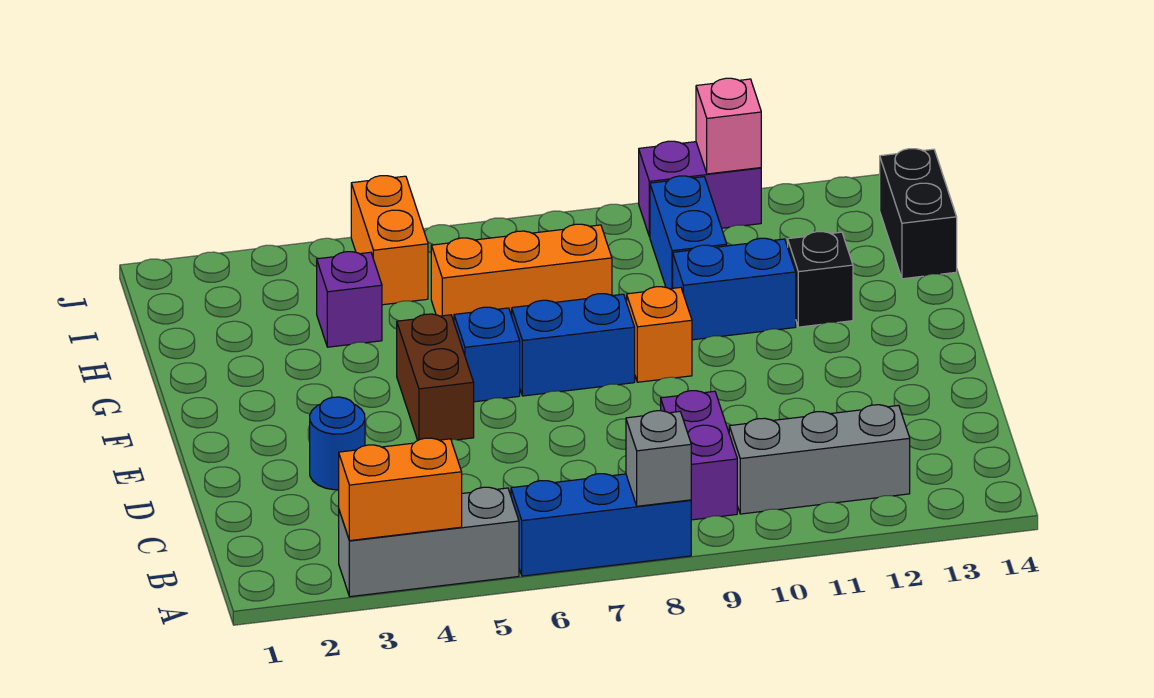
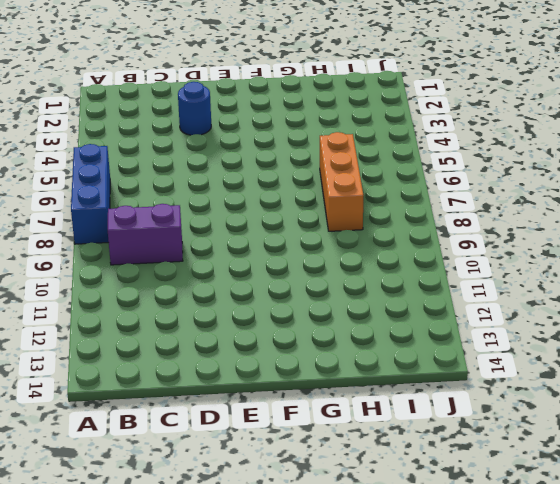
none -> grey 1x3 brick [339,487,519,597]
none -> grey 1x3 brick [729,405,910,514]
none -> brown 1x2 brick [397,314,474,440]

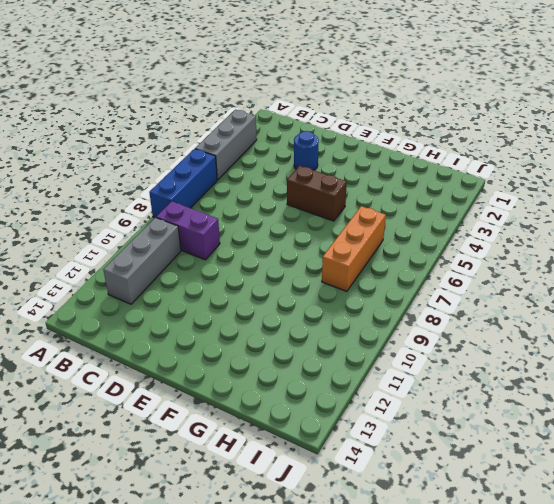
none -> blue 1x1 brick [454,307,520,402]
none -> blue 1x2 brick [512,294,635,396]
none -> orange 1x1 brick [627,287,692,382]

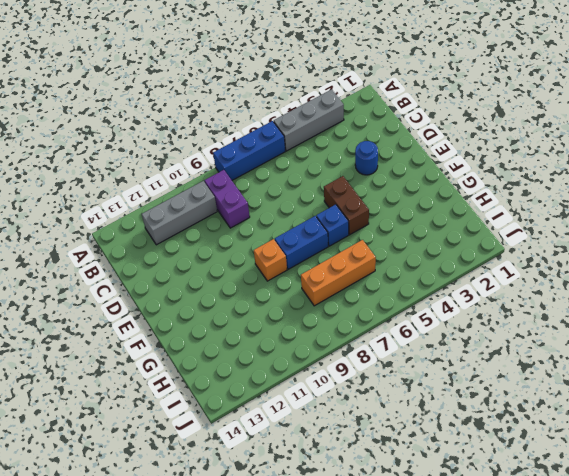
none -> blue 1x2 brick [673,238,796,340]
none -> black 1x1 brick [788,232,853,327]
none -> purple 1x1 brick [317,252,382,347]

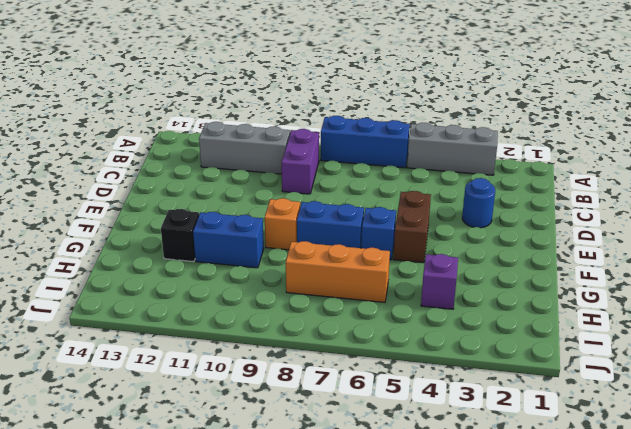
none -> blue 1x2 brick [650,176,727,289]
none -> black 1x2 brick [880,149,957,279]
none -> orange 1x2 brick [351,176,428,305]

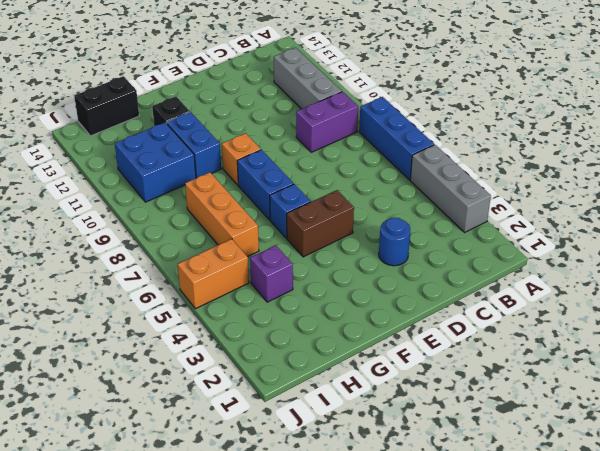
blue 2x2 brick [115,123,196,202] -> blue 1x2 brick [650,176,727,289]
none -> purple 1x2 brick [639,141,761,237]
none -> orange 1x2 brick [339,438,462,541]
none -> grey 1x1 brick [626,411,691,506]

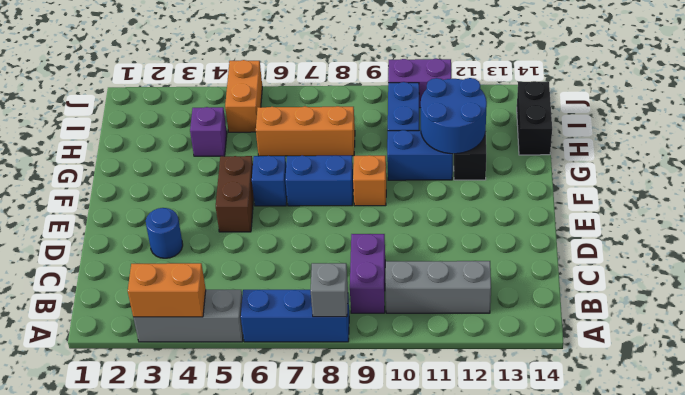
blue 2x2 round brick [421,78,487,154] -> none
none -> pink 1x1 brick [696,78,761,174]

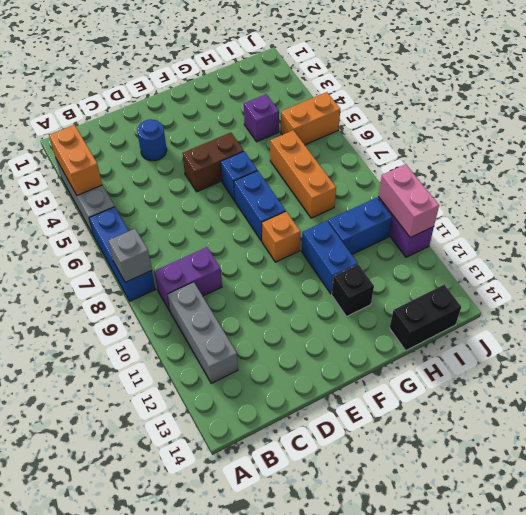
pink 1x2 brick [378,164,439,238] -> pink 1x1 brick [696,78,761,174]

